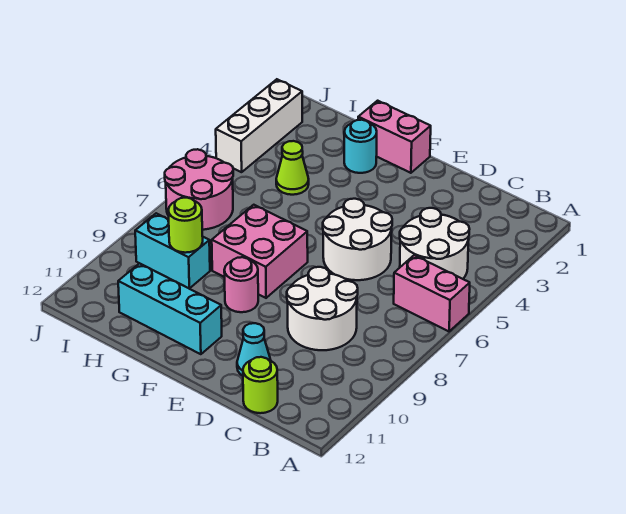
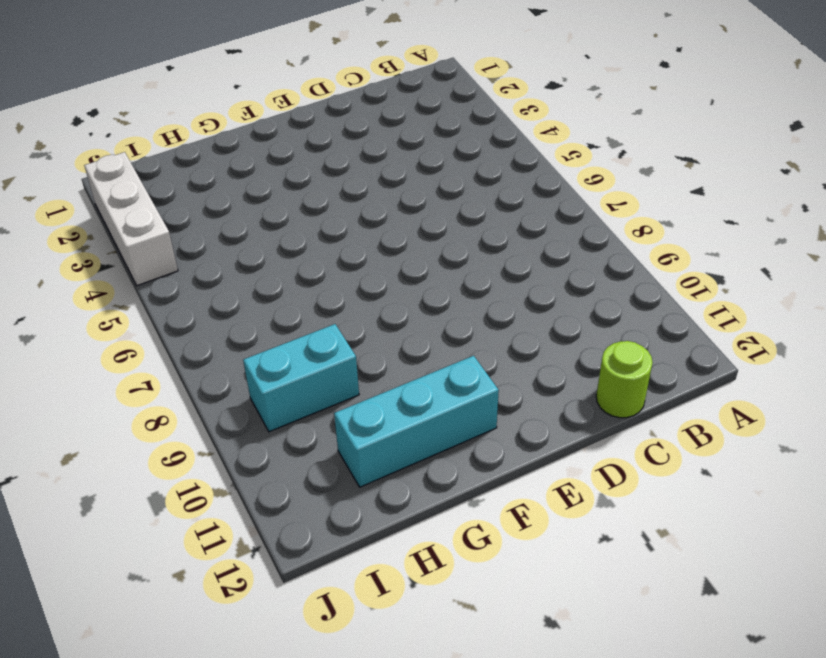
none -> pink 1x2 brick [394,255,470,331]
none -> white 2x2 round brick [400,208,469,279]
none -> white 2x2 round brick [287,267,358,350]

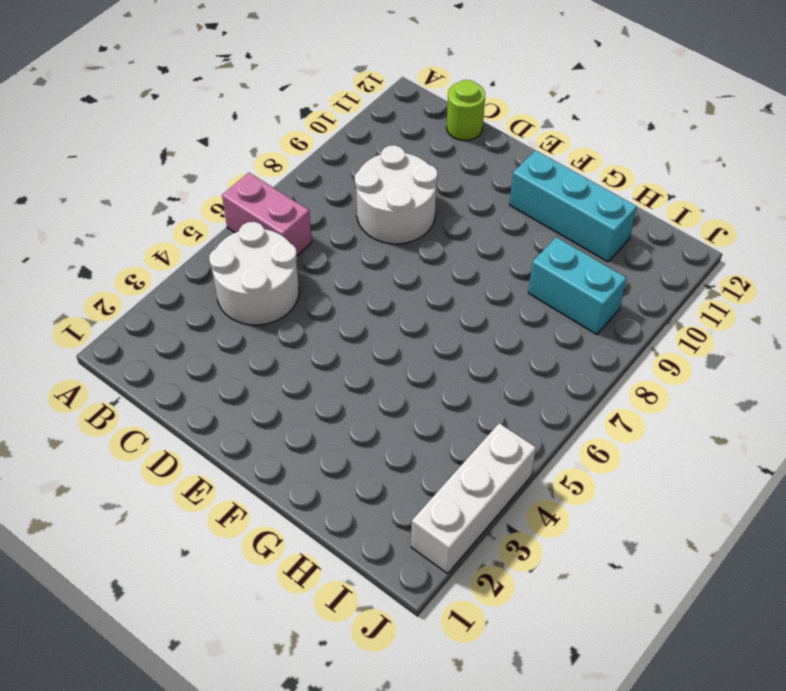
none -> white 2x2 round brick [323,199,392,280]
none -> cyan 1x1 cone [237,323,271,376]
none -> pink 1x2 brick [358,101,431,173]

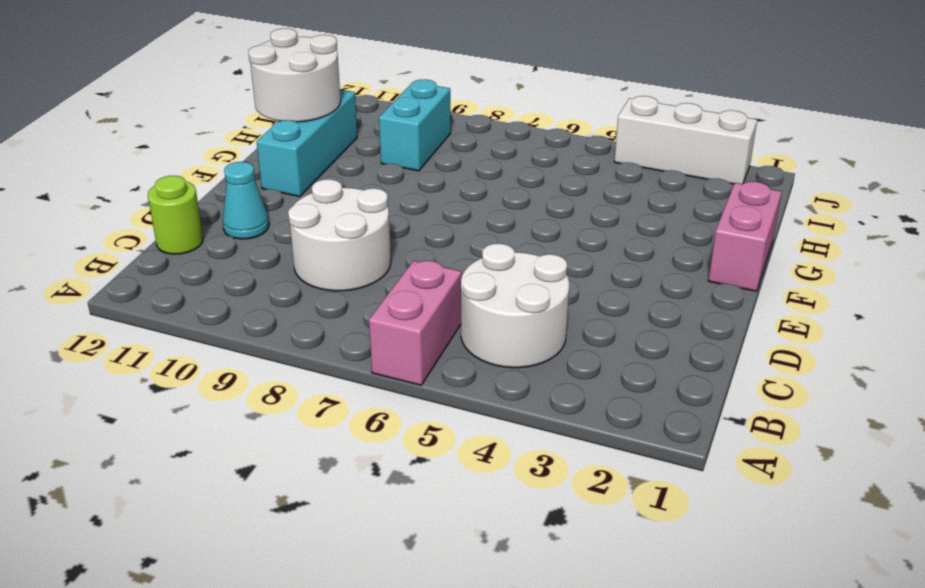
white 2x2 round brick [248,28,341,122] -> white 2x2 round brick moved to [323,199,392,280]
none -> pink 2x2 brick [212,205,308,298]
none -> pink 1x1 round brick [224,257,258,312]
none -> cyan 1x1 round brick [344,120,377,173]

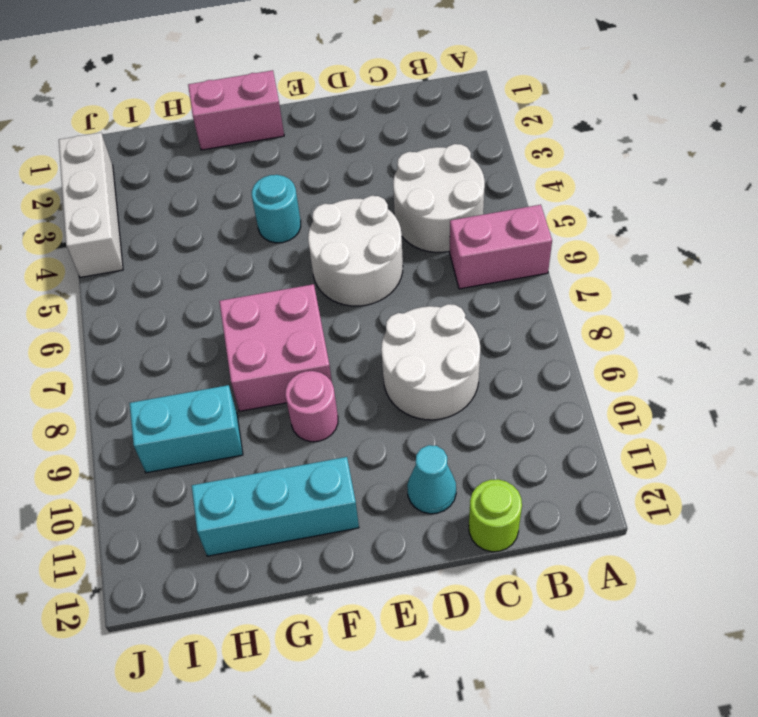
cyan 1x1 round brick [252,175,301,243] -> cyan 1x1 round brick moved to [344,120,377,173]
none -> lime 1x1 cone [276,141,309,195]
none -> pink 2x2 round brick [165,149,233,230]
none -> lime 1x1 round brick [168,197,203,253]

